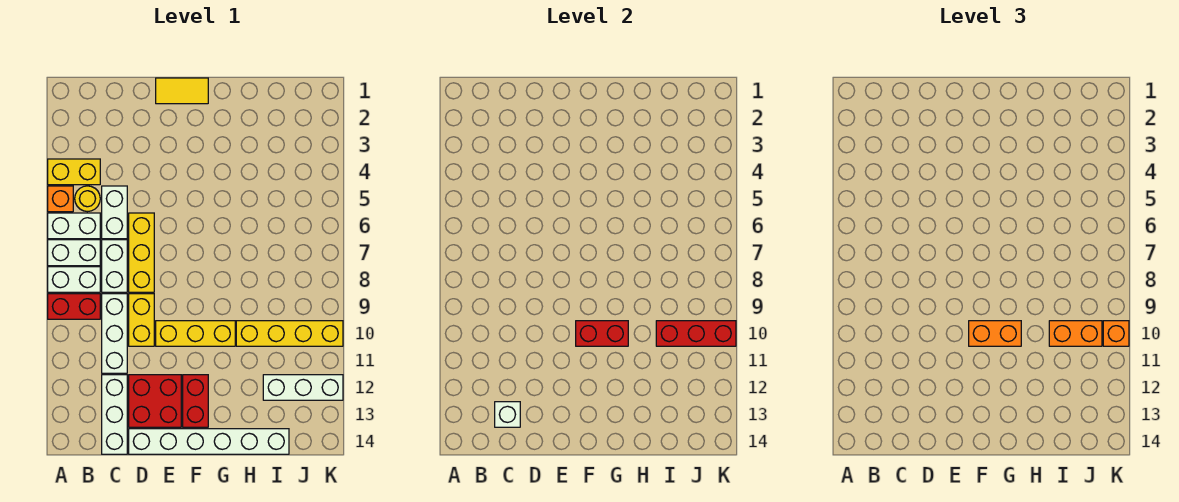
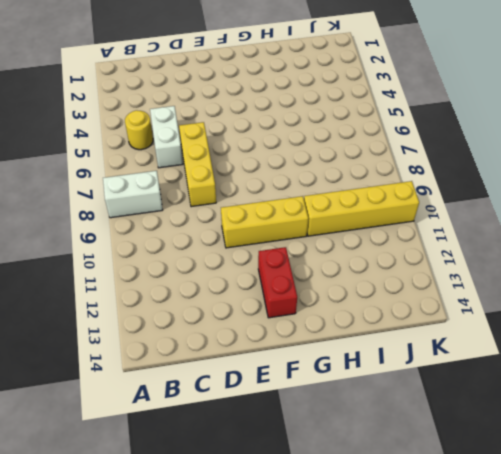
none -> yellow 1x2 brick [48,159,100,185]
none -> orange 1x1 brick [48,186,73,212]
none -> white 1x2 brick [48,213,100,239]

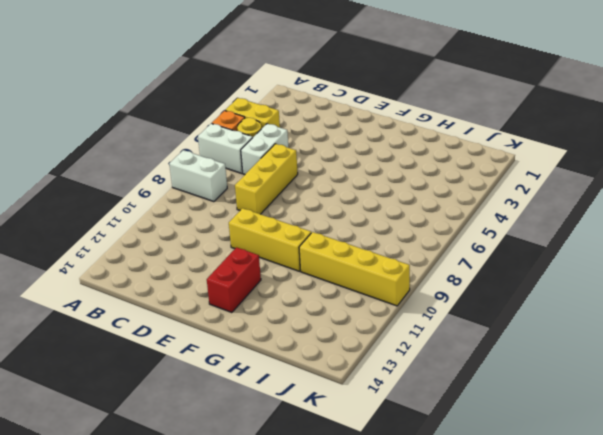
none -> white 1x2 brick [48,240,100,266]
none -> red 1x2 brick [48,294,100,319]
none -> white 1x2 brick [102,240,127,292]

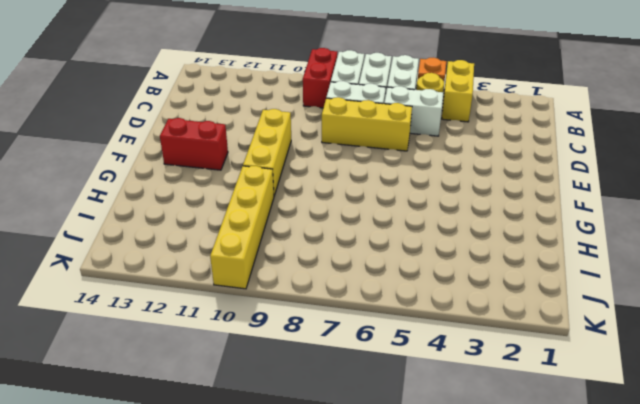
none -> white 1x3 brick [102,294,127,373]
none -> white 1x3 brick [102,375,127,454]
none -> yellow 1x2 brick [129,294,154,346]

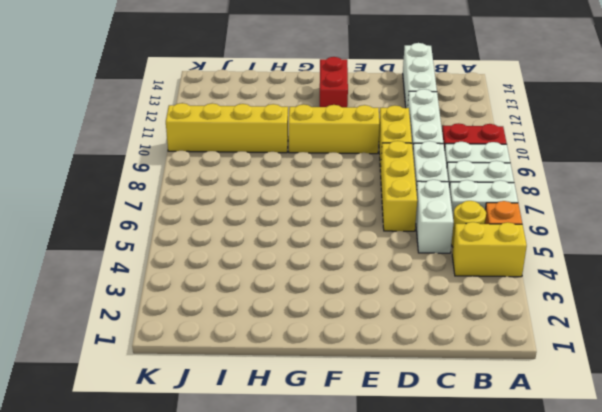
none -> red 2x2 brick [129,375,181,427]
none -> white 1x6 brick [129,429,289,454]
none -> yellow 1x2 tile [156,78,208,104]

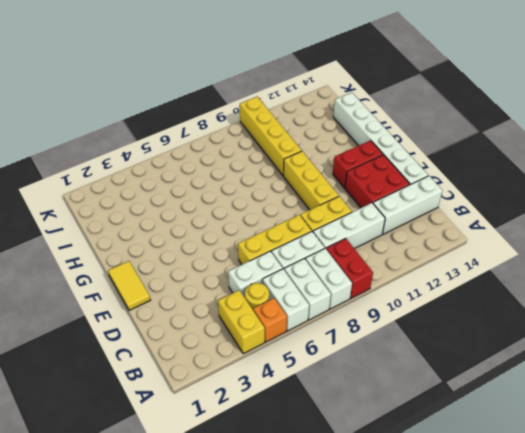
none -> white 1x3 brick [263,375,343,400]
none -> white 1x1 brick [495,402,520,427]
none -> red 1x2 brick [576,321,628,346]

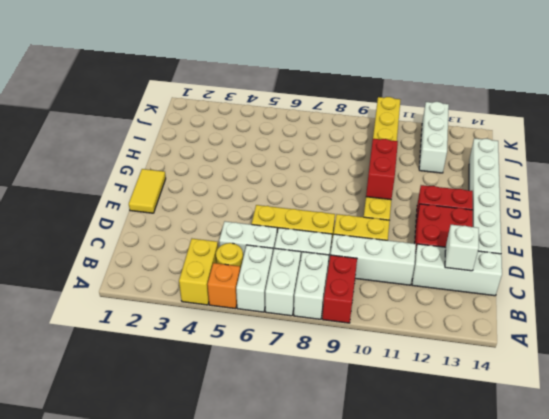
none -> red 1x3 brick [656,321,736,346]
none -> orange 1x2 brick [969,321,1021,346]
none -> orange 1x2 brick [1049,321,1102,346]

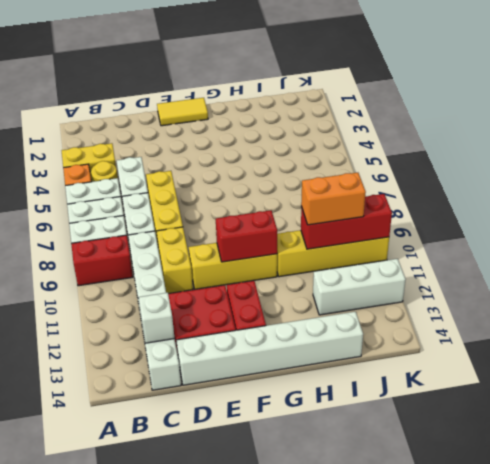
none -> orange 1x2 brick [969,321,1021,346]
none -> orange 1x1 brick [1103,321,1129,346]

